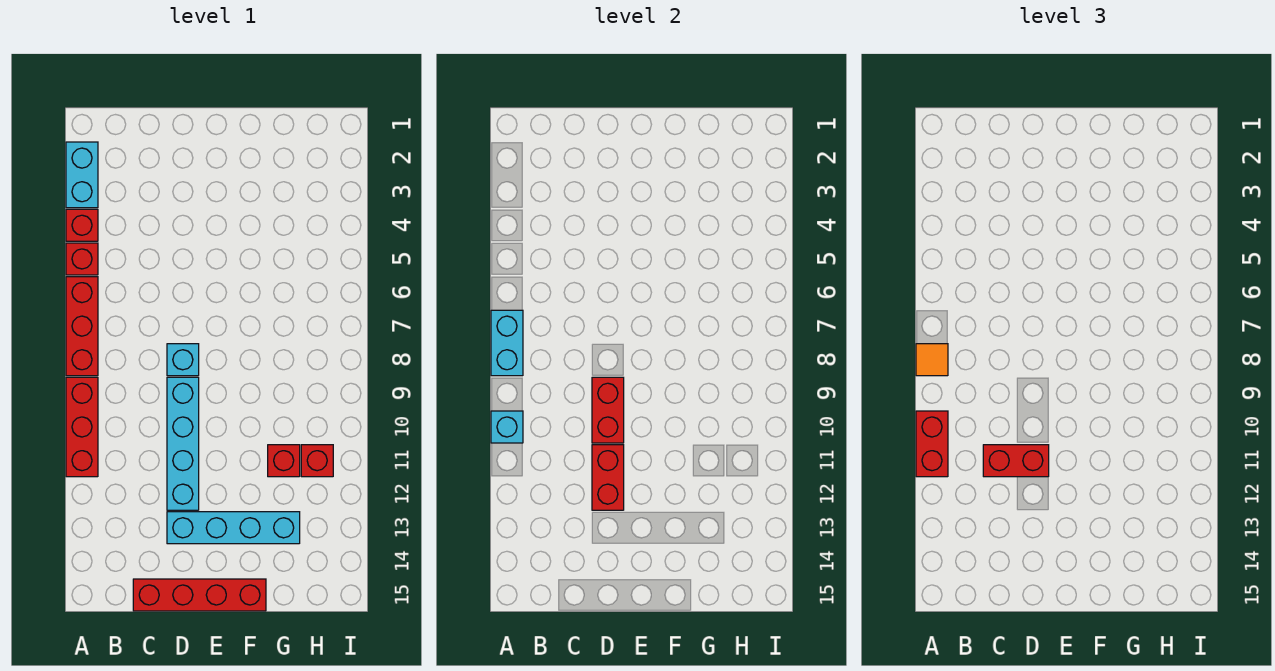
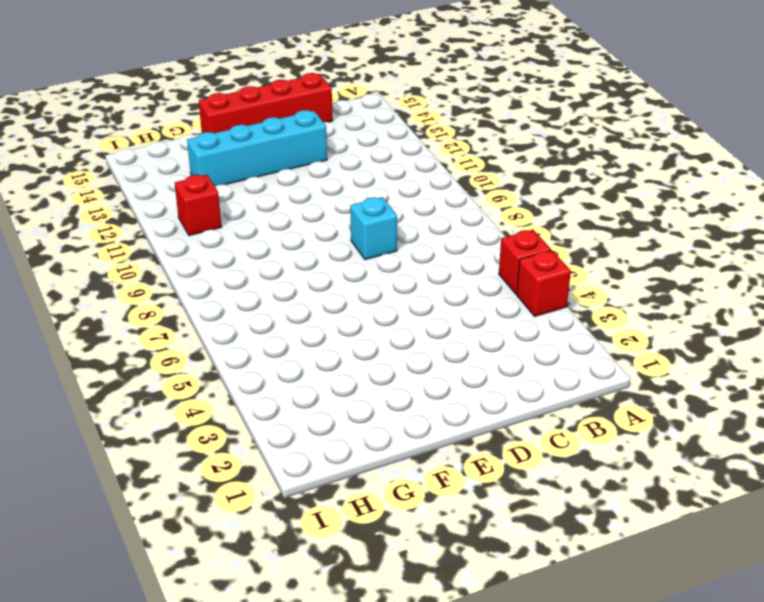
none -> cyan 1x2 brick [66,142,98,208]
none -> red 1x3 brick [66,277,98,376]
none -> red 1x3 brick [66,377,98,477]

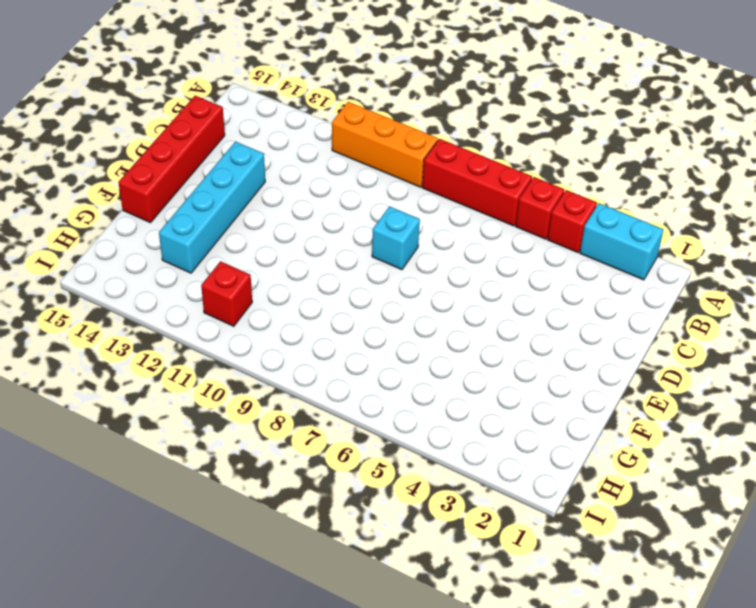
orange 1x3 brick [332,102,438,187] -> red 1x3 brick [66,377,98,477]
none -> cyan 1x4 brick [167,377,199,510]
none -> red 1x1 brick [268,445,300,477]
none -> cyan 1x2 brick [491,310,523,376]

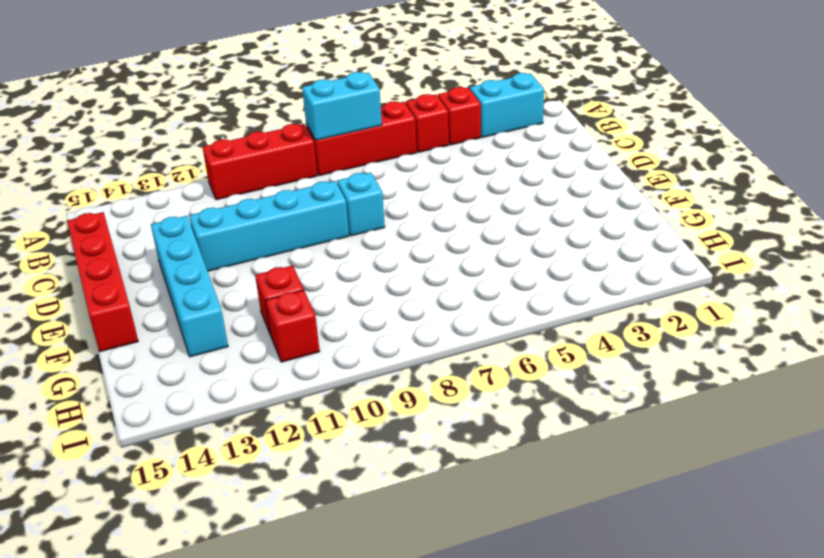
none -> cyan 1x1 brick [491,411,523,443]
none -> red 1x2 brick [592,377,624,443]
none -> red 1x2 brick [592,445,624,510]

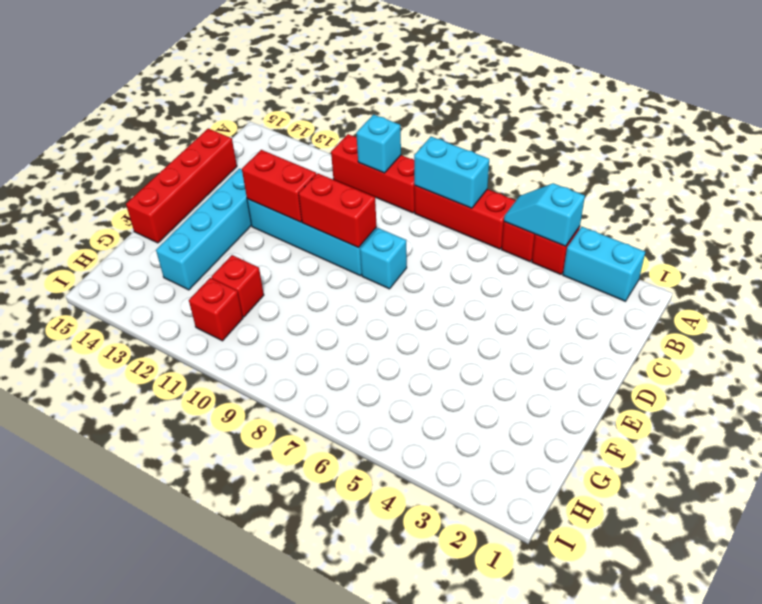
cyan 1x2 slope [504,183,585,246] -> none
none -> orange 1x1 tile [916,344,948,376]
none -> red 1x2 brick [916,411,948,477]
none -> red 1x2 brick [983,445,1049,477]

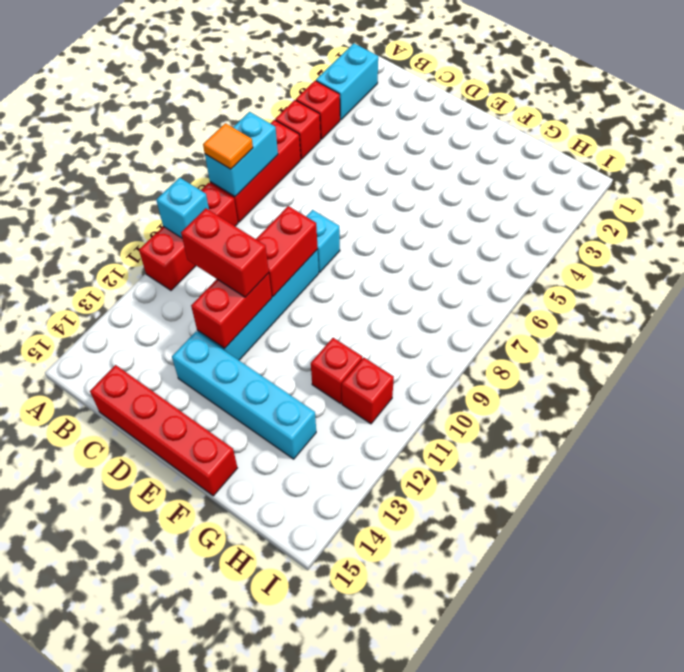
none -> red 1x2 brick [916,411,948,477]

